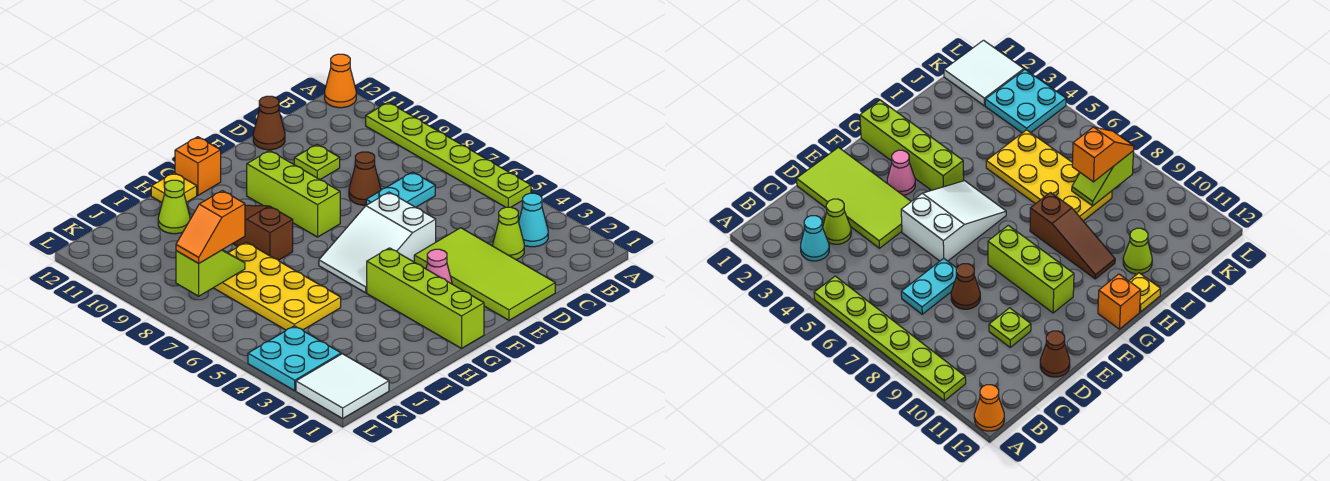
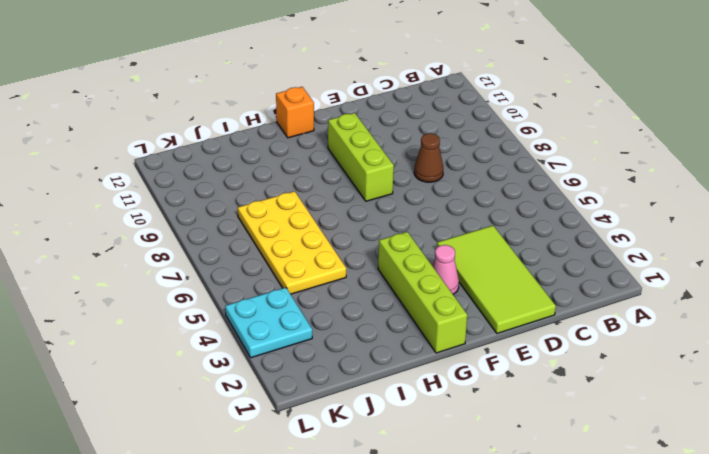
none -> lime 1x6 plate [366,102,531,207]
none -> orange 1x1 cone [325,54,356,108]
none -> cyan 1x1 cone [519,193,548,247]

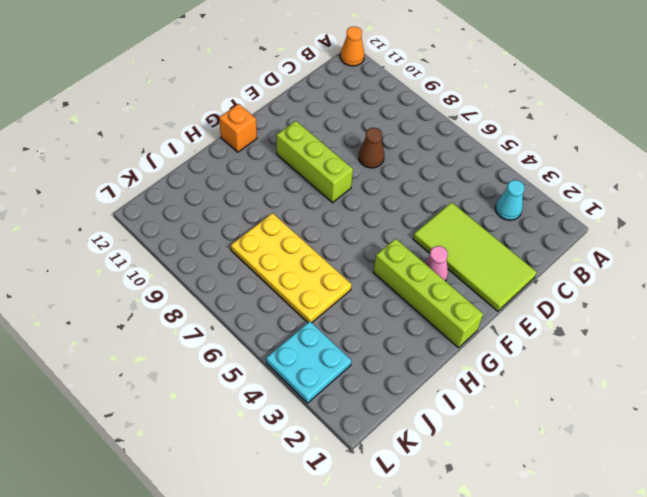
none -> lime 1x6 plate [366,102,531,207]
none -> lime 1x1 cone [493,207,524,260]
none -> cyan 1x2 plate [366,172,435,207]

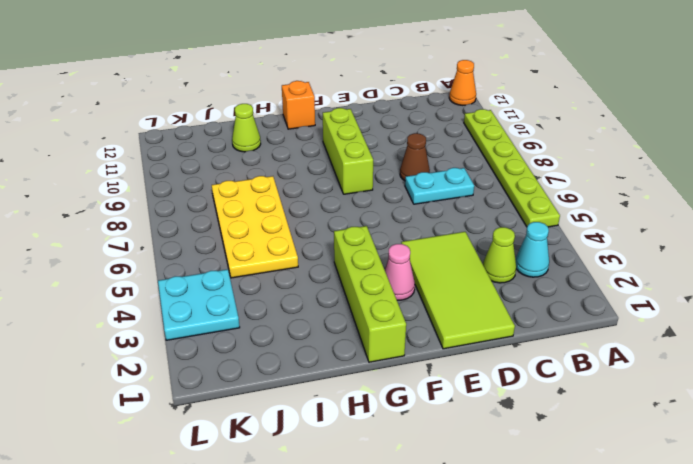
none -> lime 1x1 plate [294,145,340,179]
none -> brown 1x1 cone [253,96,285,150]
none -> white 2x3 slope [319,192,436,293]

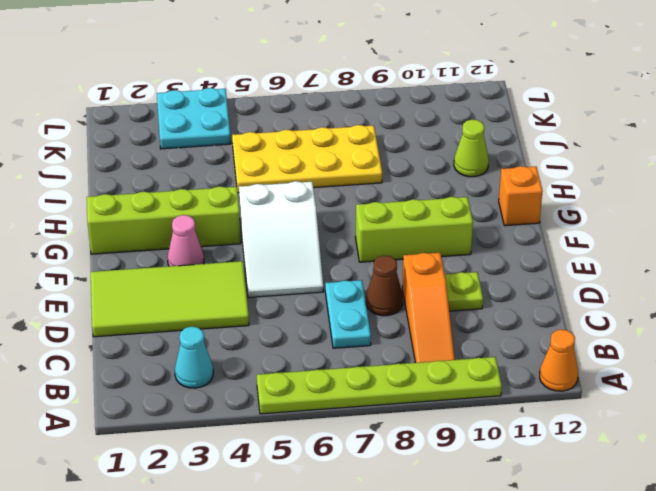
orange 1x3 slope [402,253,455,363] -> none
white 2x3 slope [239,181,323,298] -> white 2x3 slope turned to [319,192,436,293]
none -> lime 1x1 cone [493,207,524,260]
none -> brown 1x1 cone [253,96,285,150]
none -> brown 1x3 slope [233,205,293,260]

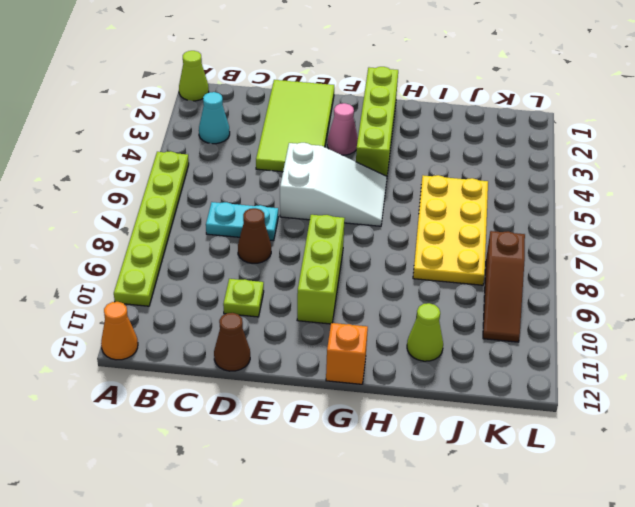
lime 1x1 cone [179,51,209,101] -> lime 1x1 cone moved to [493,207,524,260]
brown 1x3 slope [483,231,525,342] -> brown 1x3 slope moved to [233,205,293,260]
none -> yellow 1x1 plate [151,173,197,202]
none -> white 2x2 tile [296,354,389,418]
none -> cyan 2x2 plate [248,326,341,391]

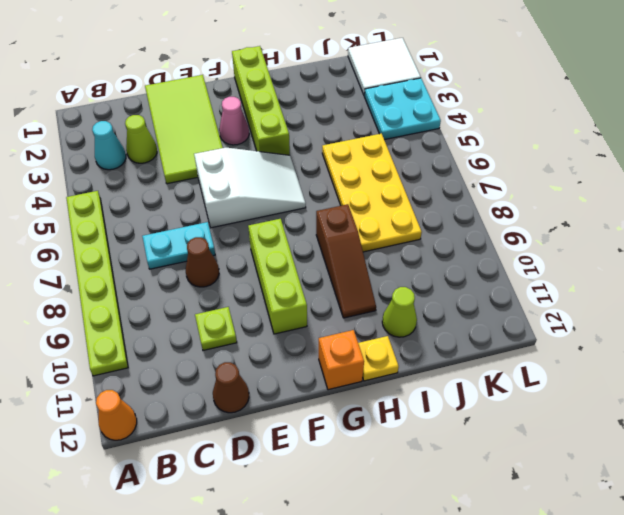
none -> lime 1x2 slope [176,250,245,296]
none -> orange 1x2 slope [176,191,245,263]

